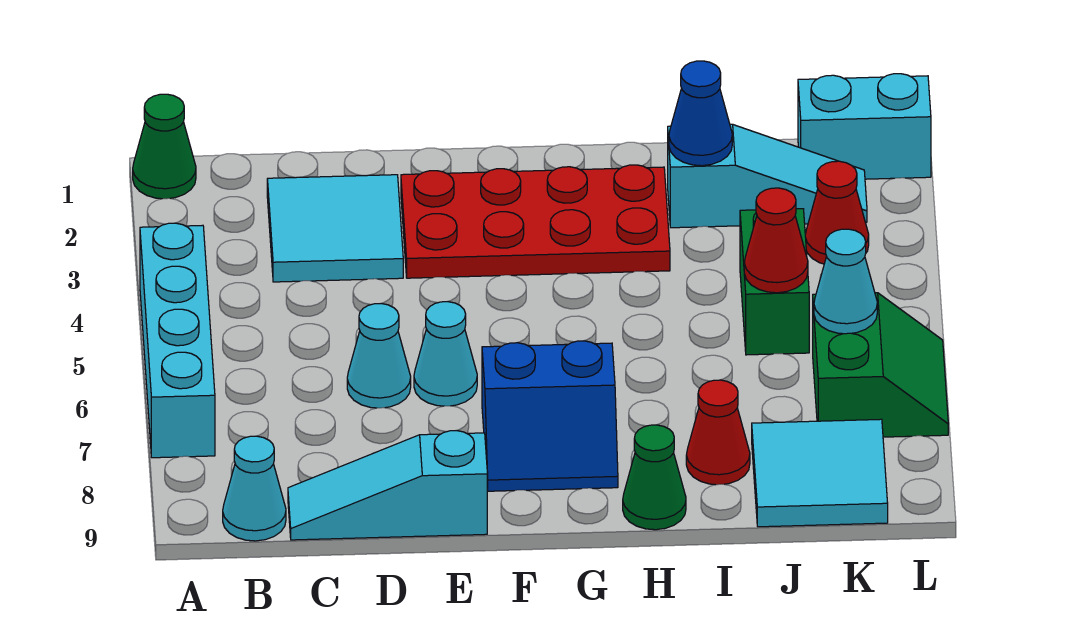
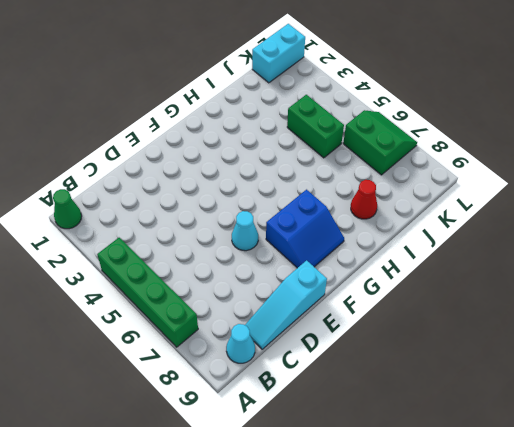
green 1x4 brick [97,238,198,347] -> cyan 1x4 brick [140,223,215,458]
none -> cyan 2x2 tile [267,175,403,282]
none -> cyan 1x1 cone [347,304,411,408]
none -> red 2x4 plate [401,165,670,278]

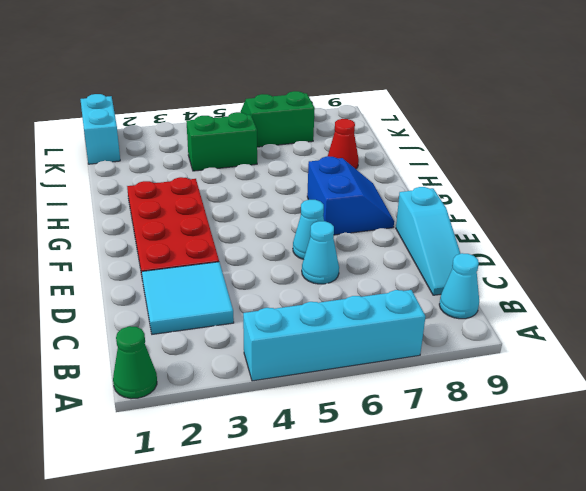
none -> green 1x1 cone [623,425,686,530]
none -> cyan 1x3 slope [668,124,867,228]
none -> cyan 2x2 tile [752,419,888,527]

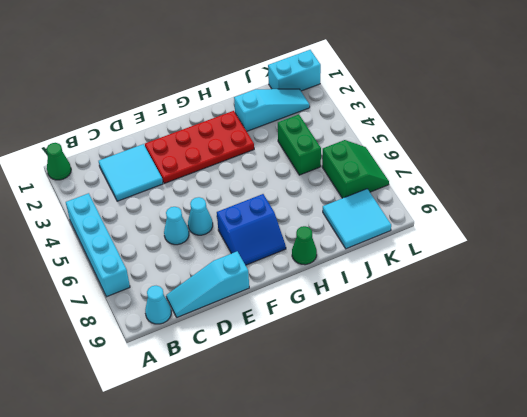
none -> red 1x1 cone [686,380,750,485]
none -> red 1x1 cone [805,161,869,264]
none -> blue 1x1 cone [669,61,732,166]

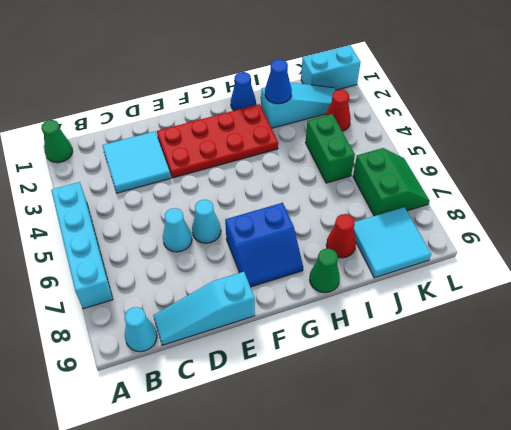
blue 1x1 cone [231,72,256,111] -> none
none -> red 1x1 cone [744,188,808,293]
none -> cyan 1x1 cone [814,229,877,334]

